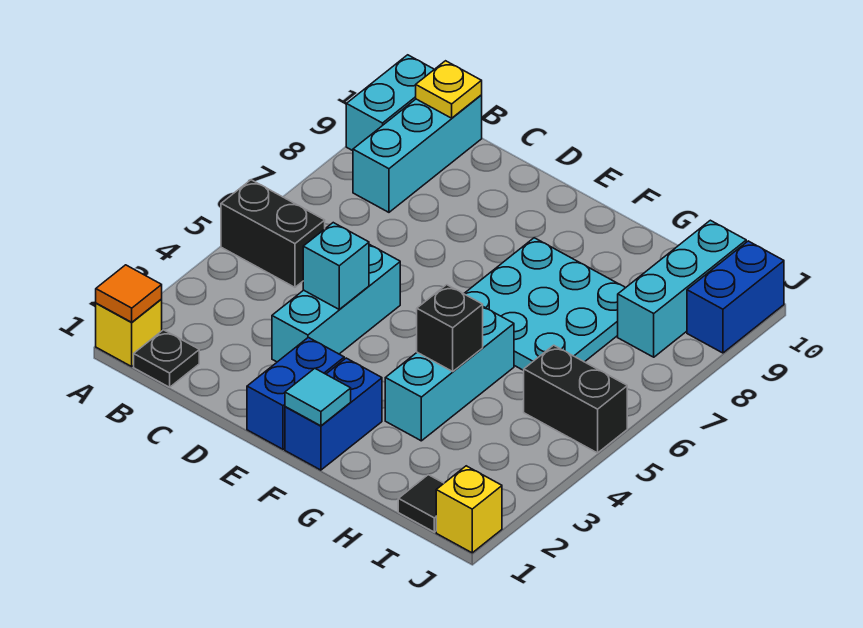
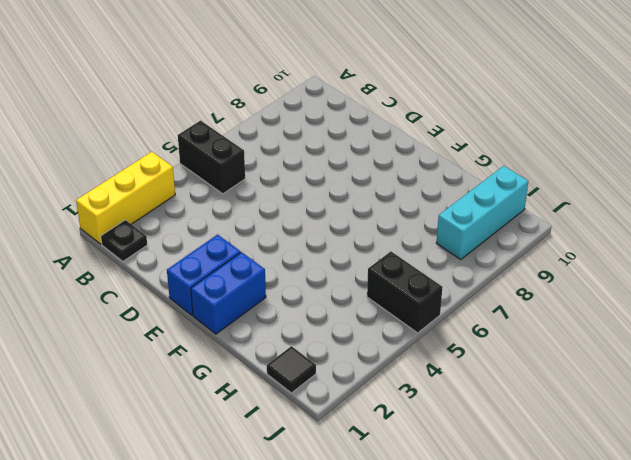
yellow 1x3 brick [76,152,175,244] -> yellow 1x1 brick [96,299,162,366]
none -> cyan 1x2 brick [346,55,434,151]
none -> cyan 1x3 brick [353,95,482,212]
none -> cyan 1x3 brick [272,244,400,362]

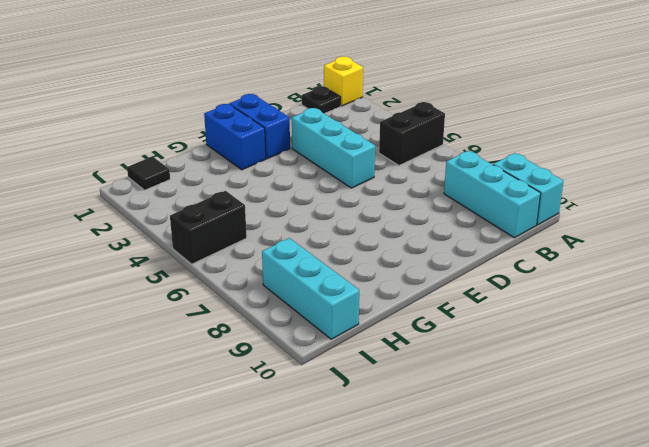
none -> cyan 3x3 plate [464,238,625,370]
none -> cyan 1x3 brick [385,307,514,441]
none -> yellow 1x1 brick [436,466,502,553]

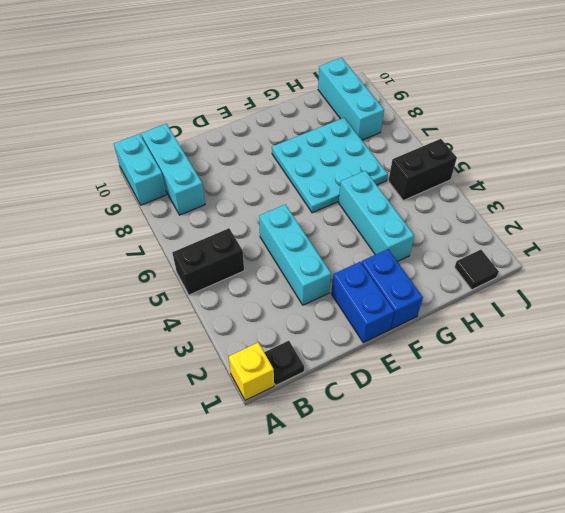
none -> yellow 1x1 brick [436,466,502,553]
none -> blue 1x2 brick [687,241,784,353]
none -> orange 1x1 tile [96,265,162,322]

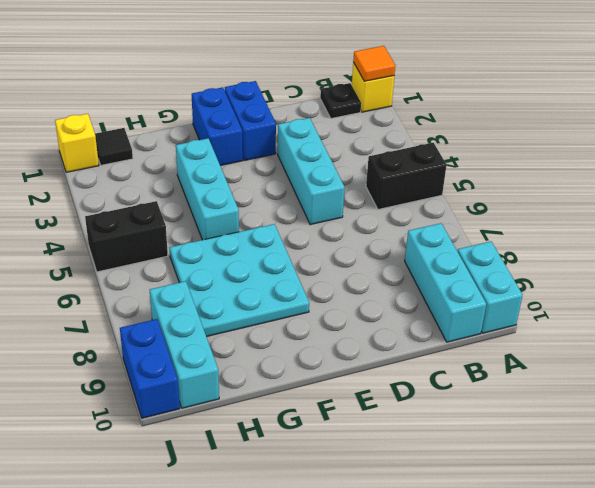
none -> yellow 1x1 plate [416,61,482,118]
none -> cyan 1x1 brick [303,223,369,310]
none -> cyan 1x1 tile [285,368,351,426]

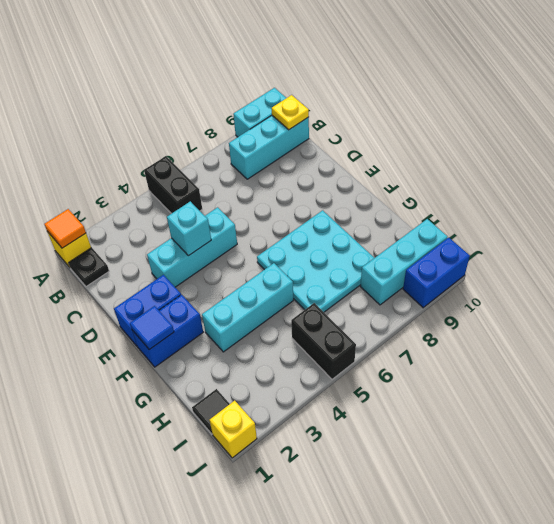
blue 1x1 tile [130,306,174,350] -> cyan 1x1 tile [285,368,351,426]
none -> black 1x1 brick [417,285,483,371]

